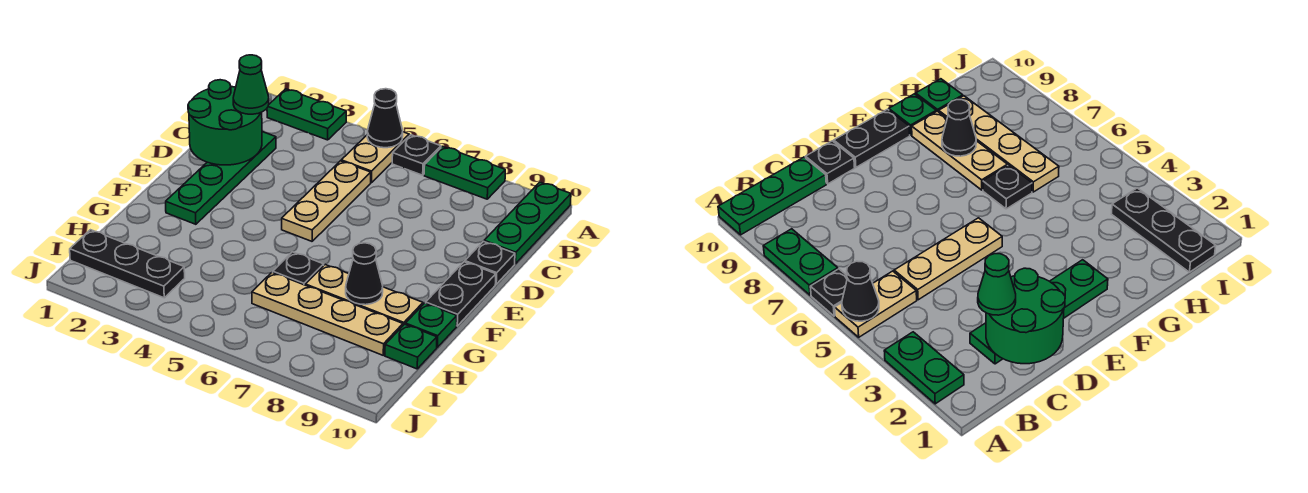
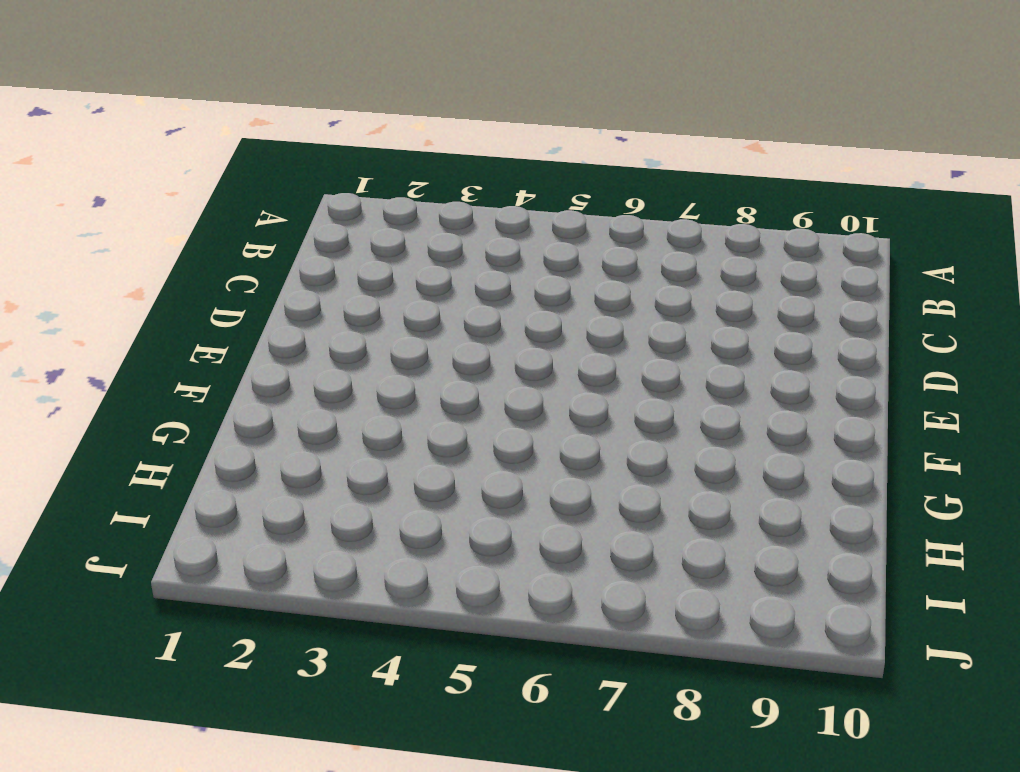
none -> green 1x2 plate [267,89,346,140]
none -> tan 1x2 plate [341,132,409,183]
none -> black 1x1 plate [392,135,441,175]

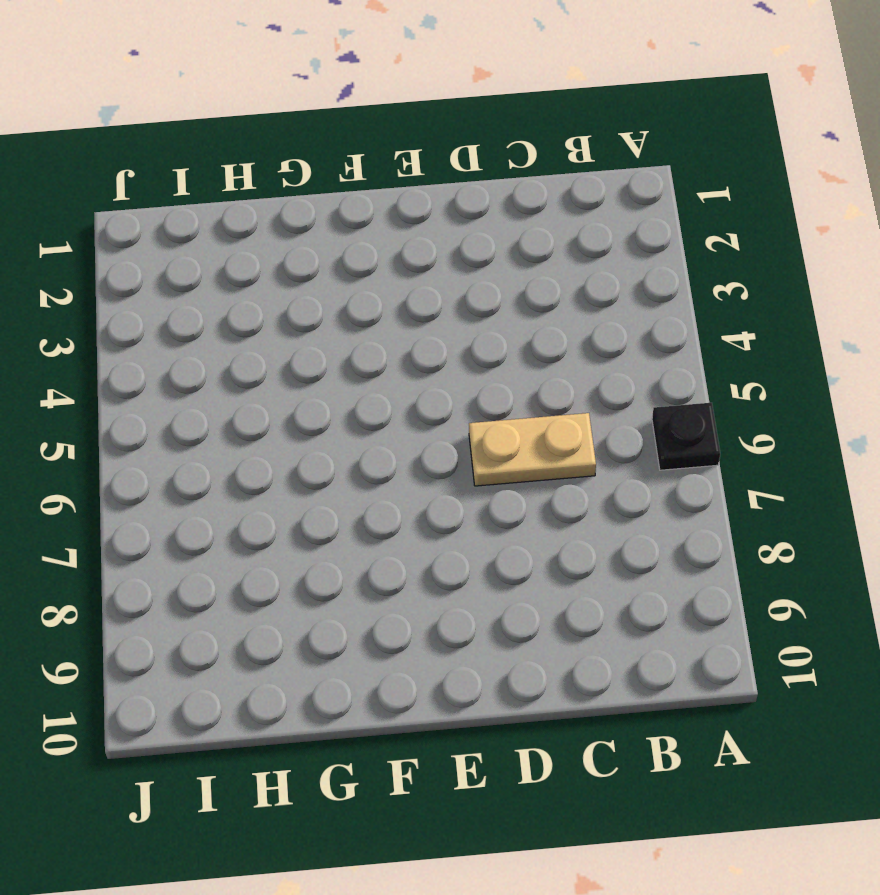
tan 1x2 plate [469,413,596,486] -> tan 1x2 plate moved to [341,132,409,183]
none -> green 1x2 plate [267,89,346,140]
none -> green 1x2 plate [424,146,505,199]
none -> green 1x3 plate [484,182,571,264]

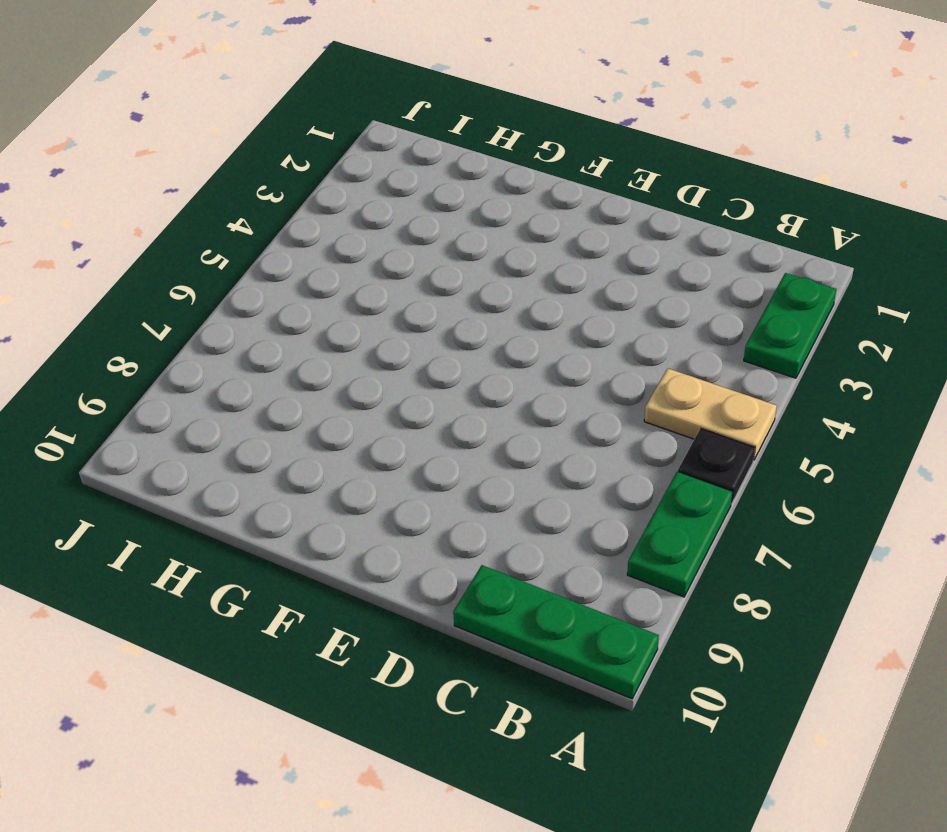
none -> green 1x4 plate [166,132,276,224]
none -> tan 1x3 plate [282,161,371,241]
none -> black 1x1 plate [465,241,515,284]

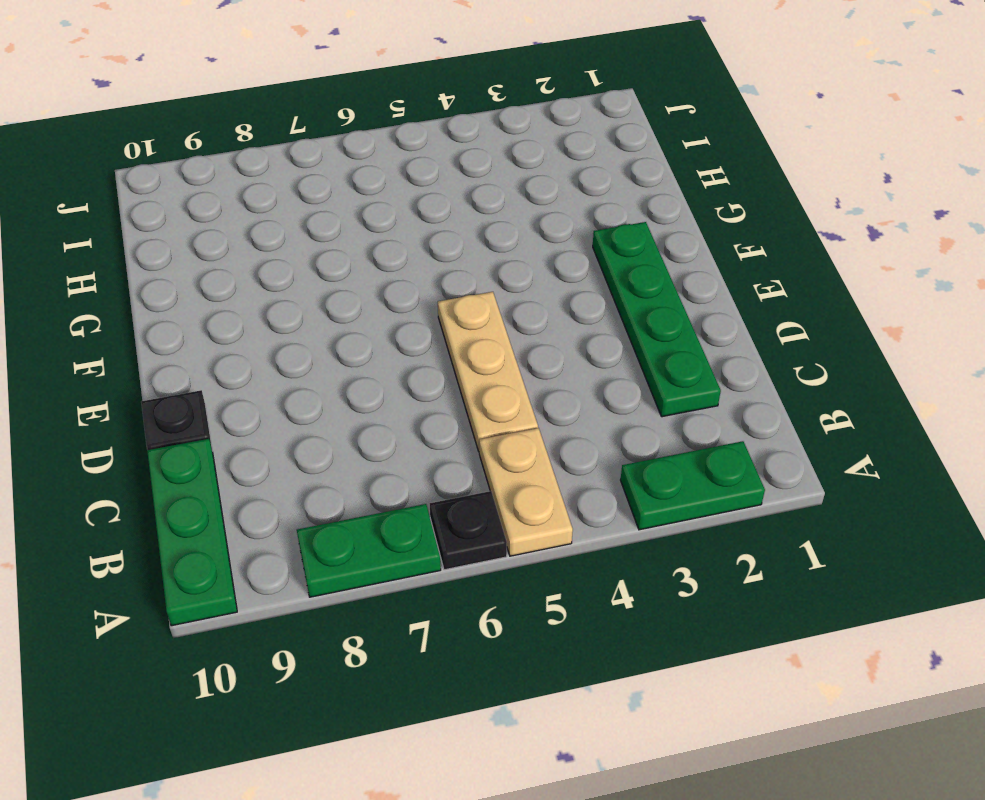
none -> black 1x2 plate [426,262,496,326]
none -> black 1x1 plate [273,252,324,285]
none -> tan 1x3 plate [306,264,423,325]

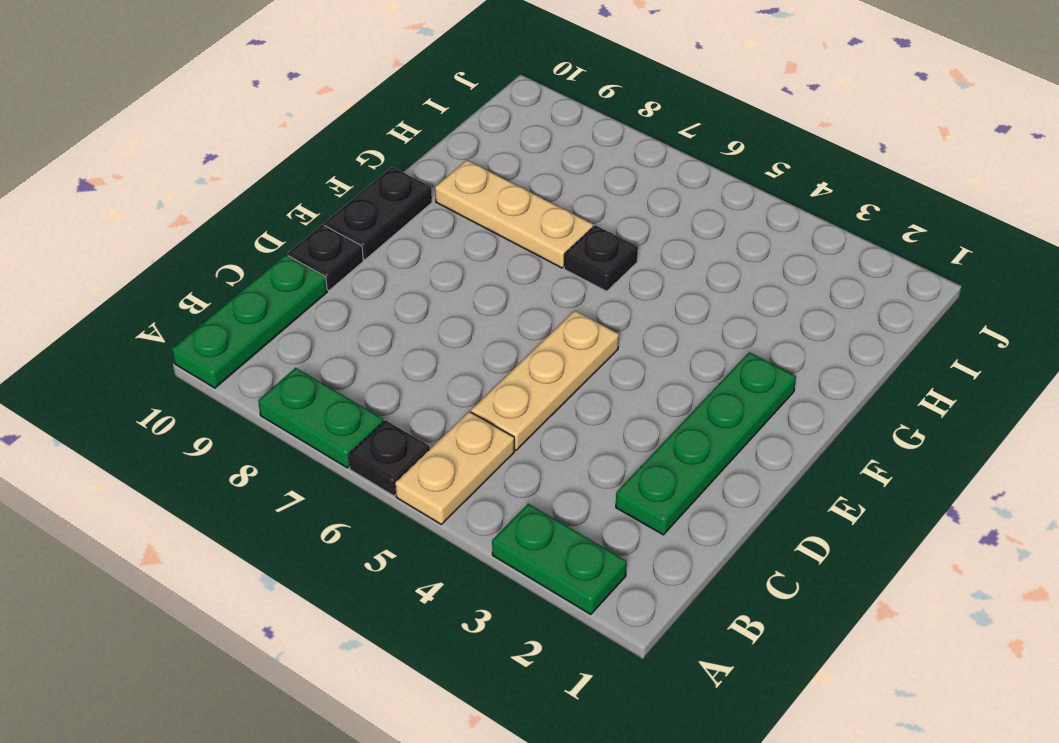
none -> green 1x1 plate [406,303,457,347]
none -> tan 1x4 plate [252,272,403,355]
none -> green 1x1 plate [385,324,437,369]

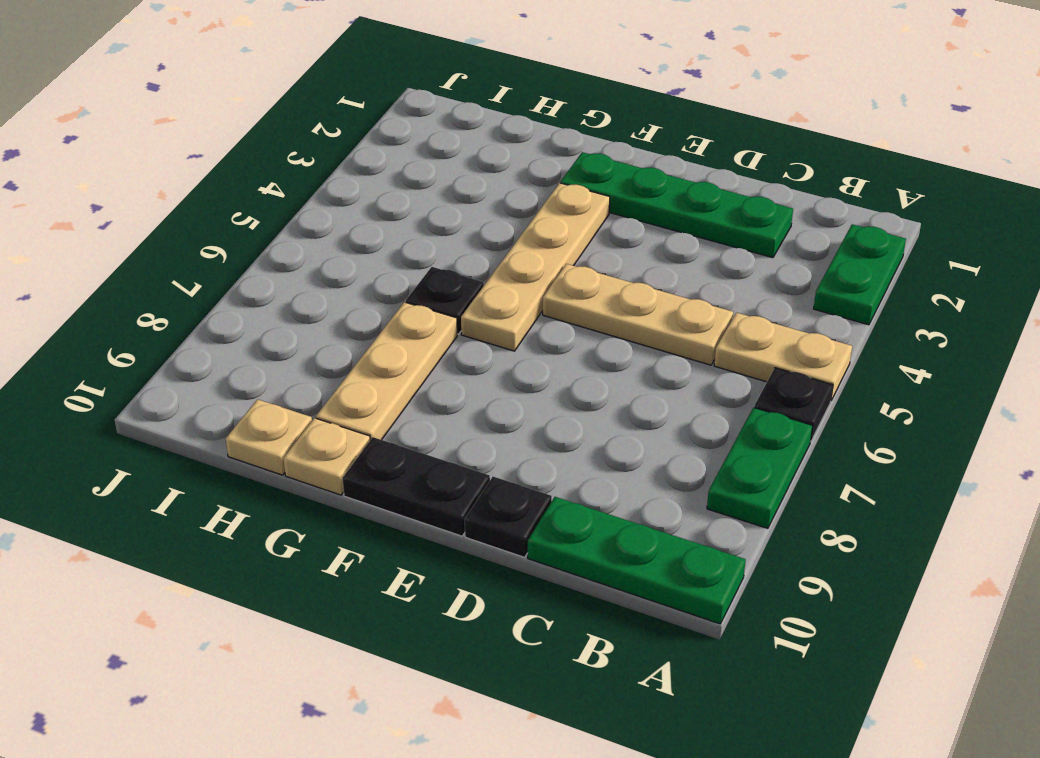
tan 1x4 plate [461,183,610,351] -> tan 1x4 plate moved to [252,272,403,355]
tan 1x1 plate [283,418,370,495] -> green 1x1 plate [406,303,457,347]
tan 1x1 plate [226,399,312,475] -> green 1x1 plate [385,324,437,369]
none -> black 1x3 plate [70,230,185,298]
none -> black 1x1 cone [367,89,403,148]
none -> green 2x2 round brick [188,80,262,165]

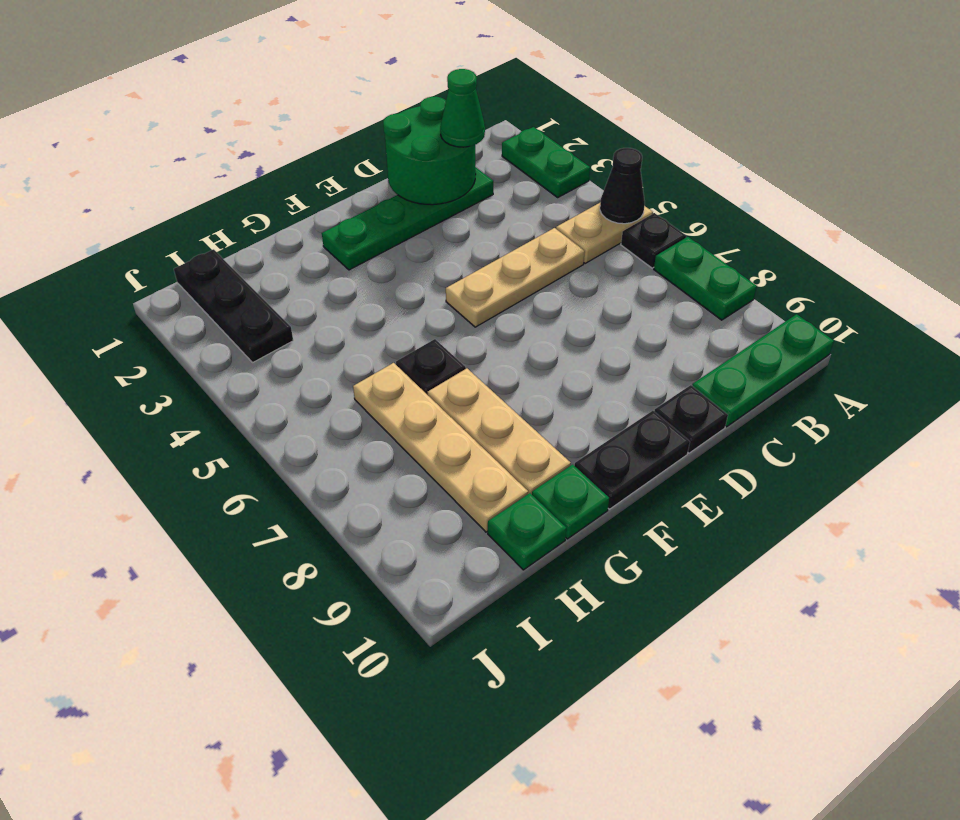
none -> black 1x1 cone [346,243,383,305]

